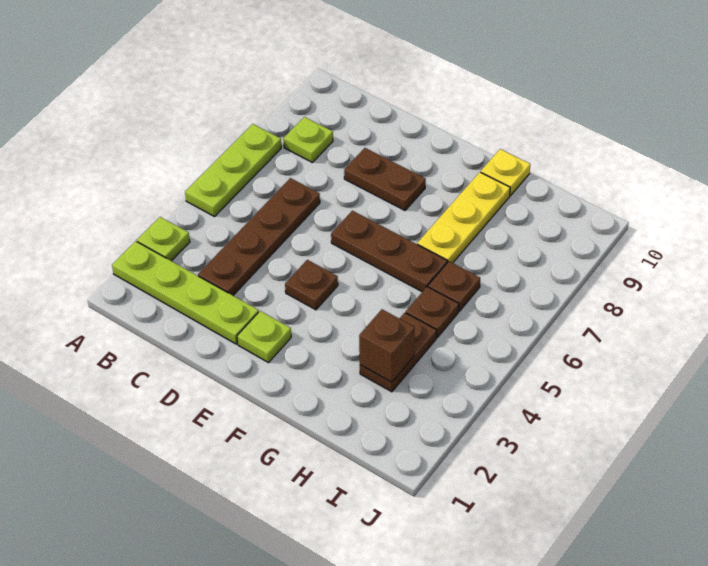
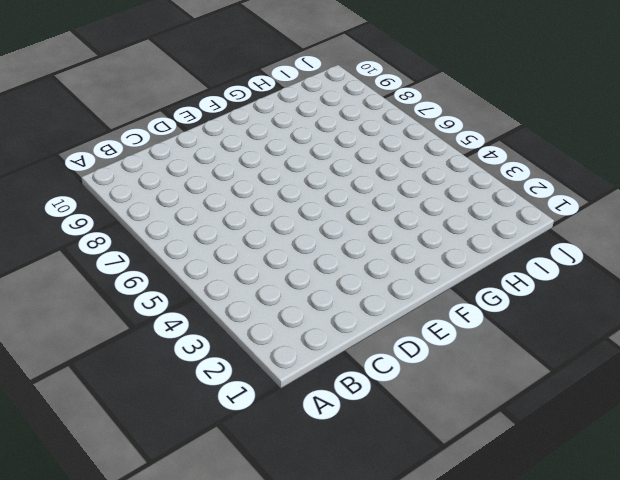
none -> lime 1x4 plate [112,241,259,344]
none -> lime 1x1 plate [137,217,190,261]
none -> lime 1x3 plate [185,124,281,217]

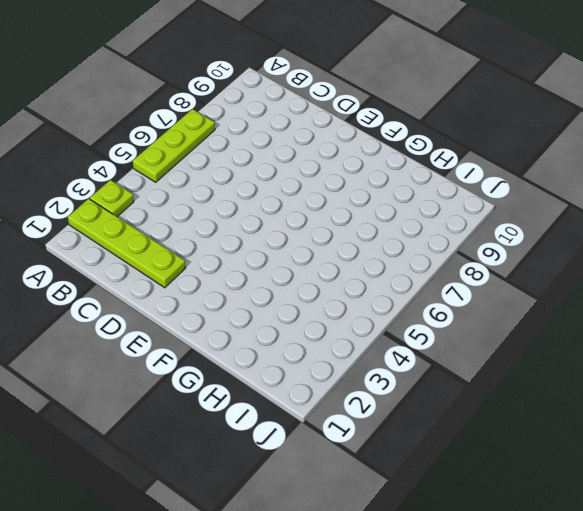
none -> lime 1x1 plate [283,117,333,163]
none -> brown 1x4 plate [198,178,320,295]
none -> brown 1x2 plate [344,148,426,210]

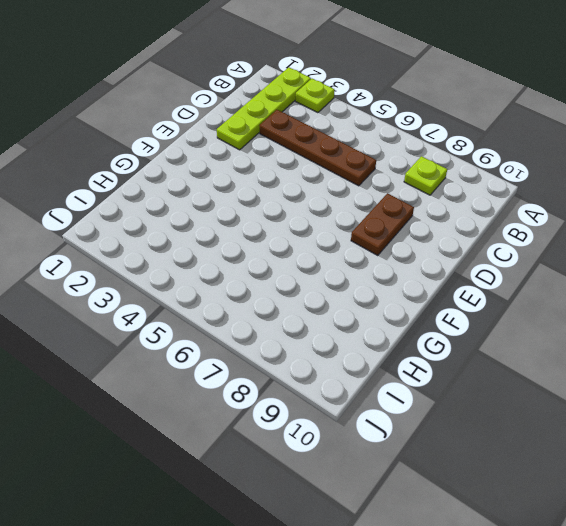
none -> lime 1x3 plate [185,124,281,217]
none -> lime 1x1 plate [237,311,291,363]
none -> brown 1x1 plate [285,260,338,310]

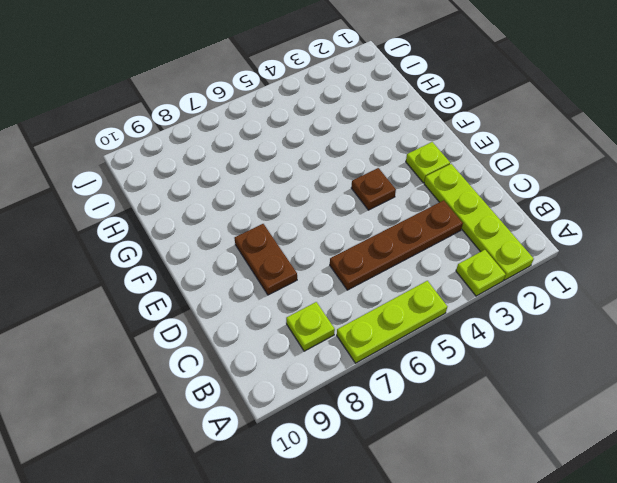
none -> brown 1x3 plate [331,211,447,292]
none -> yellow 1x3 plate [417,172,510,263]
none -> yellow 1x1 plate [481,149,530,196]

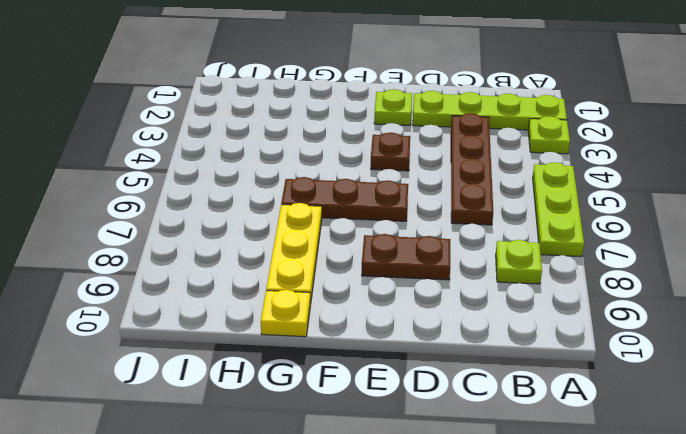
none -> brown 1x2 plate [360,313,437,392]
none -> brown 1x1 plate [406,287,459,338]
none -> brown 1x1 plate [428,261,480,311]

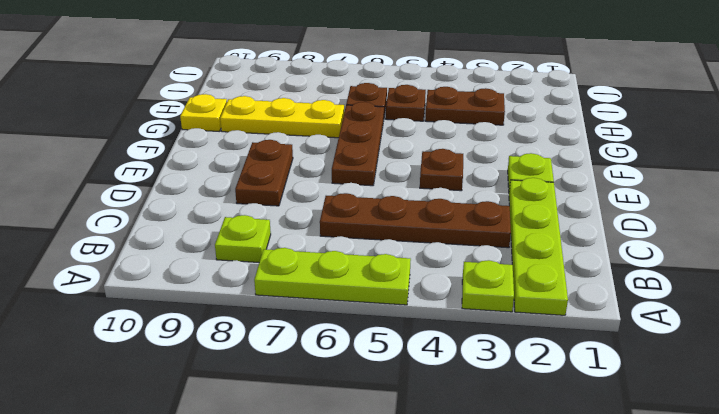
none -> brown 1x1 brick [359,309,415,382]

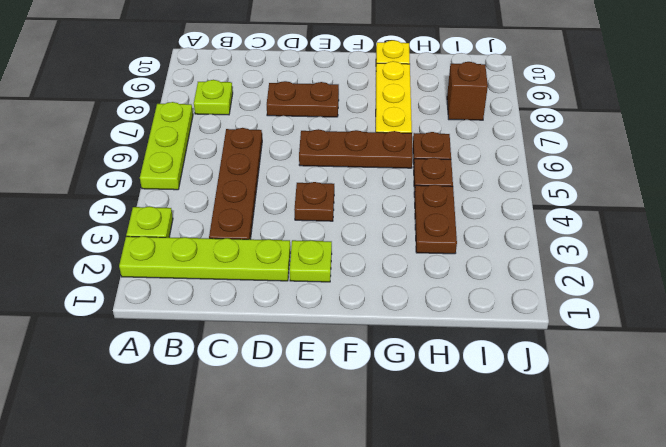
brown 1x1 brick [447,62,488,120] -> brown 1x1 brick moved to [359,309,415,382]

